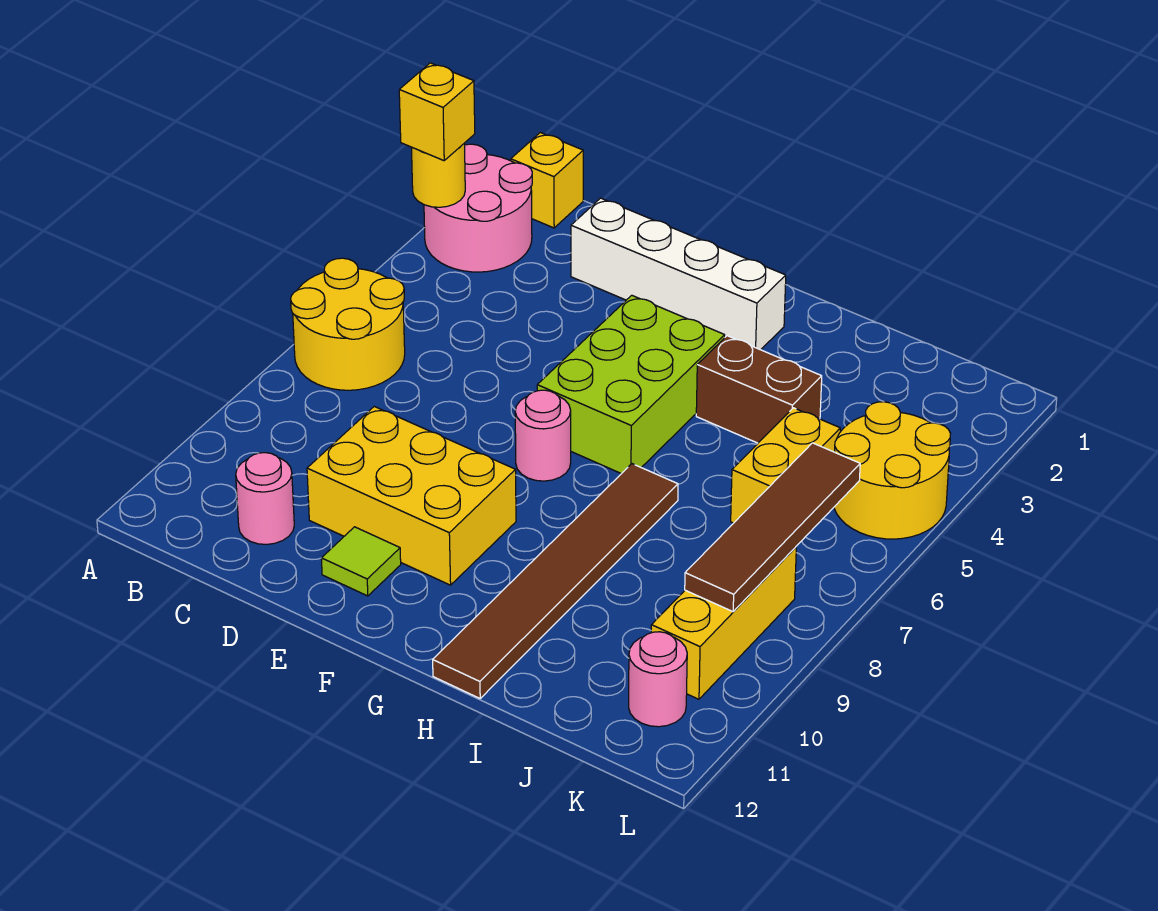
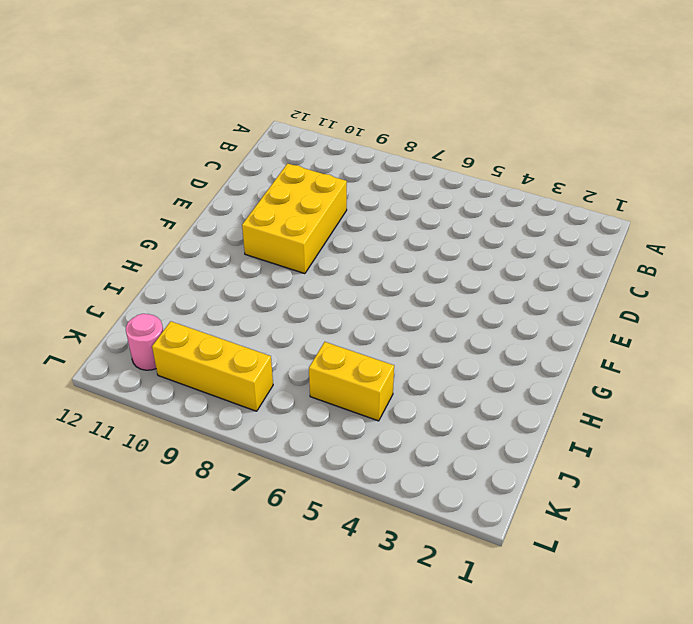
none -> pink 2x2 round brick [424,144,532,272]
none -> yellow 2x2 round brick [291,258,405,390]
none -> yellow 1x1 brick [511,133,583,228]

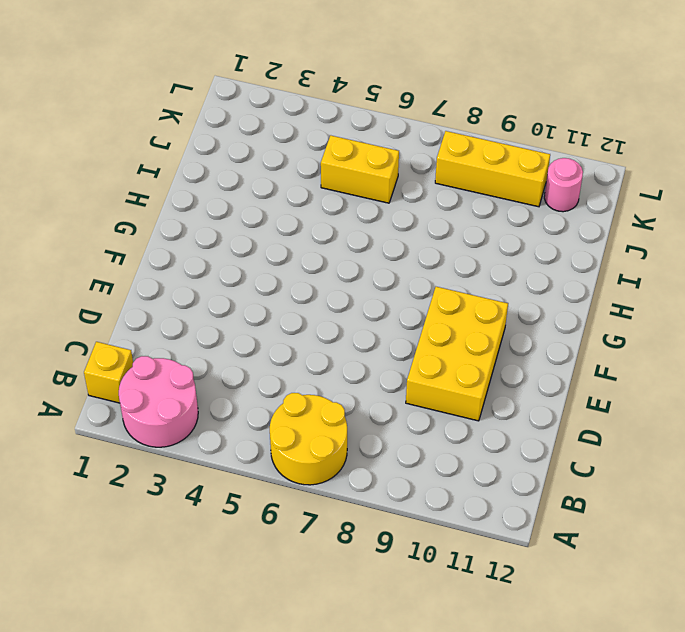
none -> pink 1x1 round brick [236,453,294,544]
none -> white 1x4 brick [571,198,786,350]
none -> lime 1x1 tile [321,527,401,596]

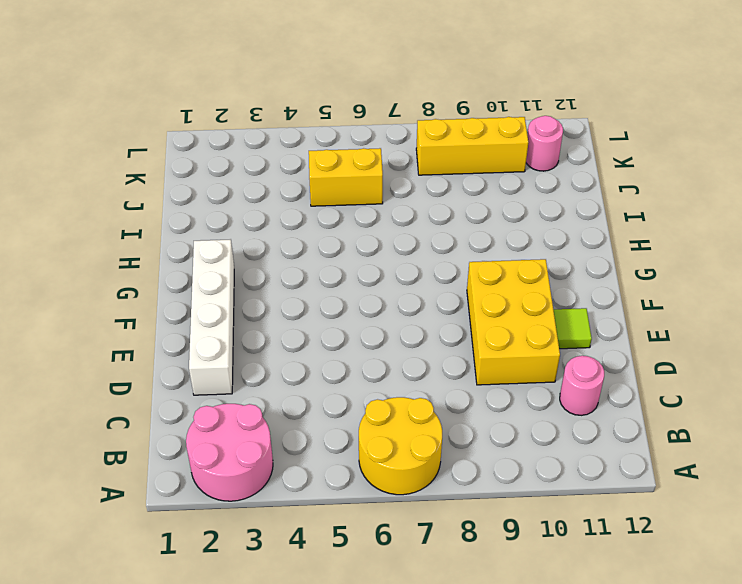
none -> yellow 1x1 brick [511,133,583,228]
none -> lime 2x3 brick [537,295,725,474]
none -> pink 1x1 round brick [515,390,571,481]

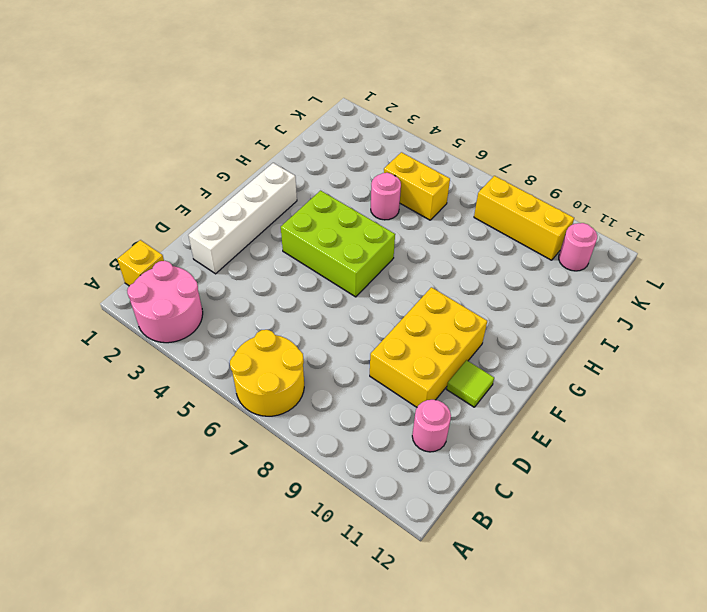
pink 1x1 round brick [371,173,401,220] -> pink 1x1 round brick moved to [515,390,571,481]
none -> brown 1x2 brick [696,336,822,443]
none -> brown 1x6 tile [433,464,678,698]
none -> yellow 2x2 round brick [834,402,951,539]

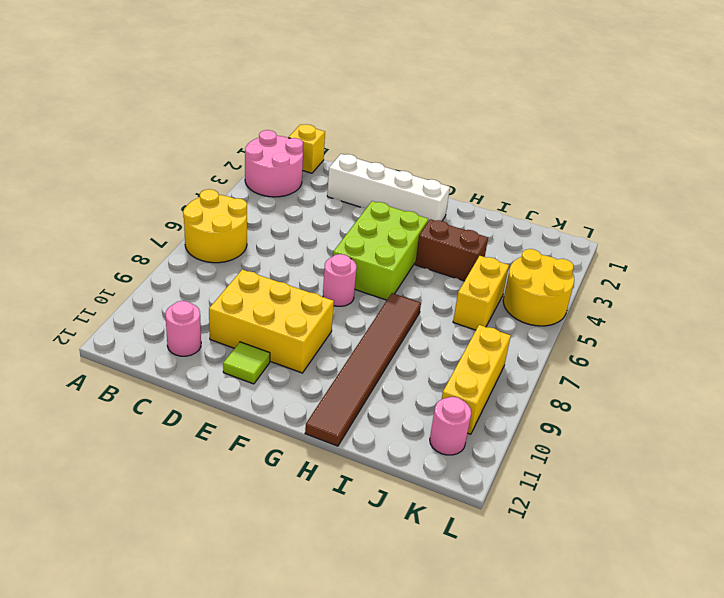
none -> yellow 1x1 round brick [411,144,465,207]
none -> brown 1x4 tile [685,443,860,612]
none -> yellow 1x1 brick [399,63,475,161]

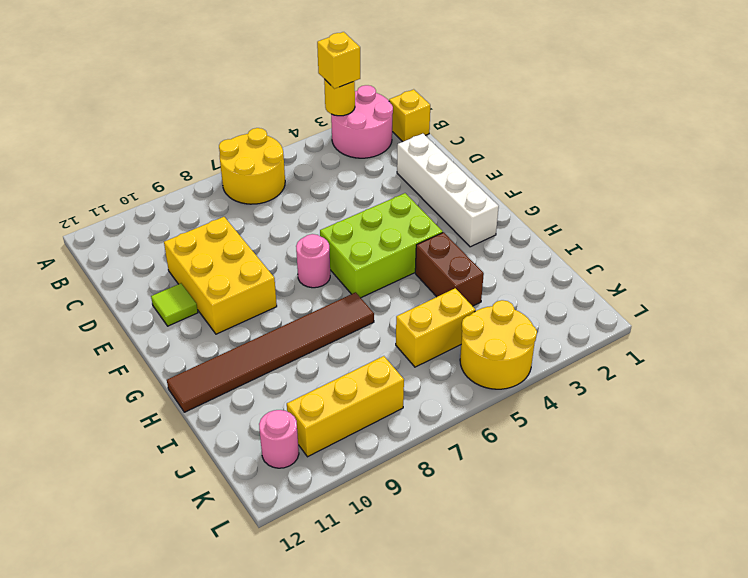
none -> pink 1x1 round brick [236,453,294,544]
none -> brown 1x4 tile [685,443,860,612]

